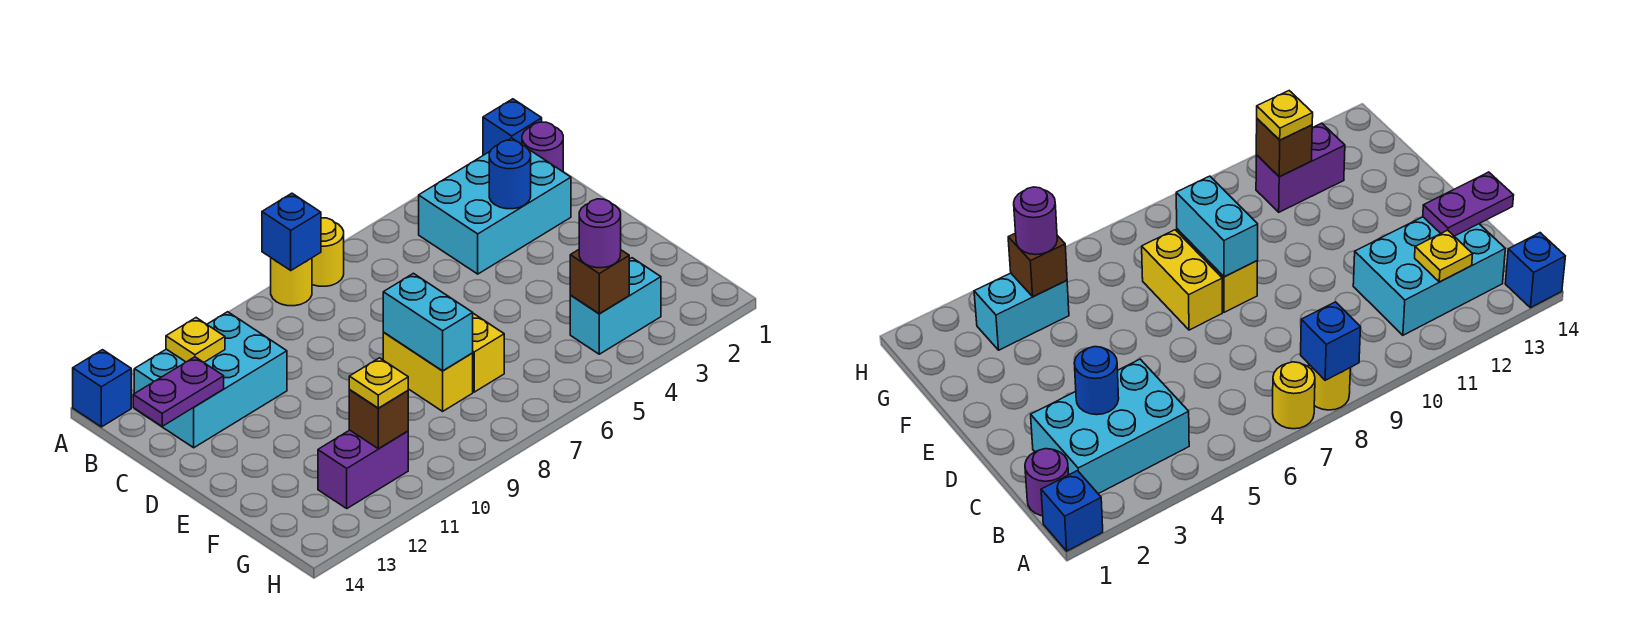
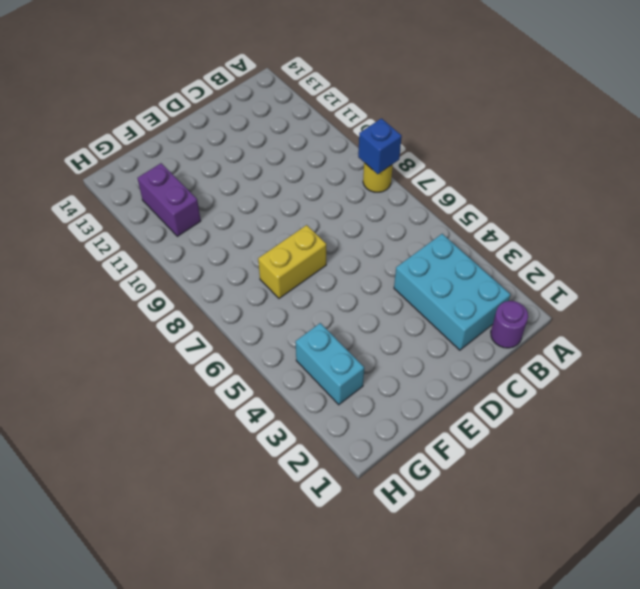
none -> blue 1x1 brick [483,99,542,155]
none -> yellow 1x1 round brick [312,218,344,286]
none -> blue 1x1 brick [73,350,131,427]

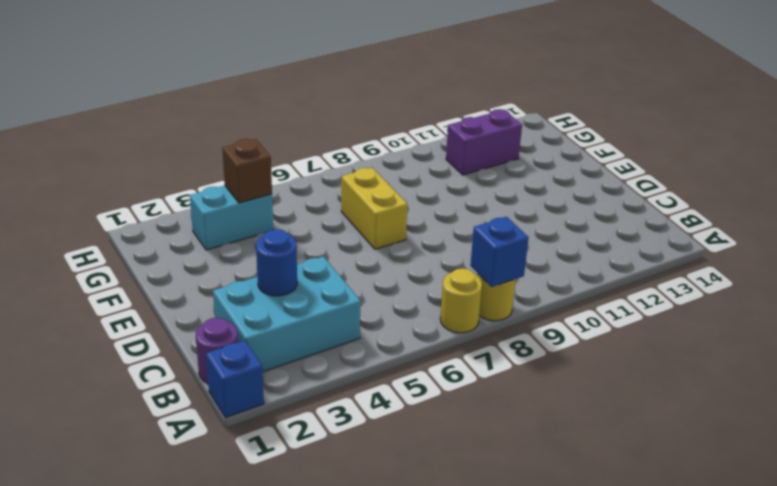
none -> blue 1x1 brick [73,350,131,427]
none -> cyan 2x3 brick [134,312,287,448]
none -> yellow 1x2 brick [383,333,473,411]

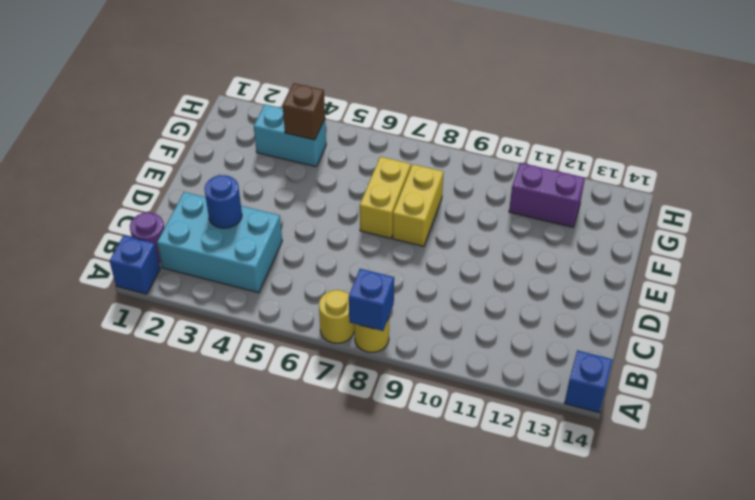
none -> cyan 2x3 brick [134,312,287,448]
none -> yellow 1x1 plate [166,318,225,362]
none -> purple 1x2 plate [133,357,224,426]

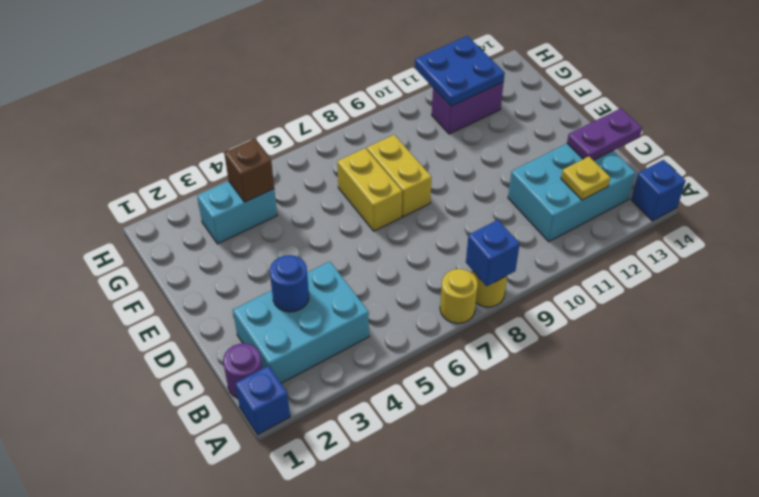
blue 2x2 plate [415,36,505,106] -> brown 1x1 brick [349,390,408,449]
none -> cyan 1x2 brick [383,273,473,371]
none -> purple 1x1 round brick [579,199,621,268]
none -> yellow 1x1 plate [349,358,408,408]

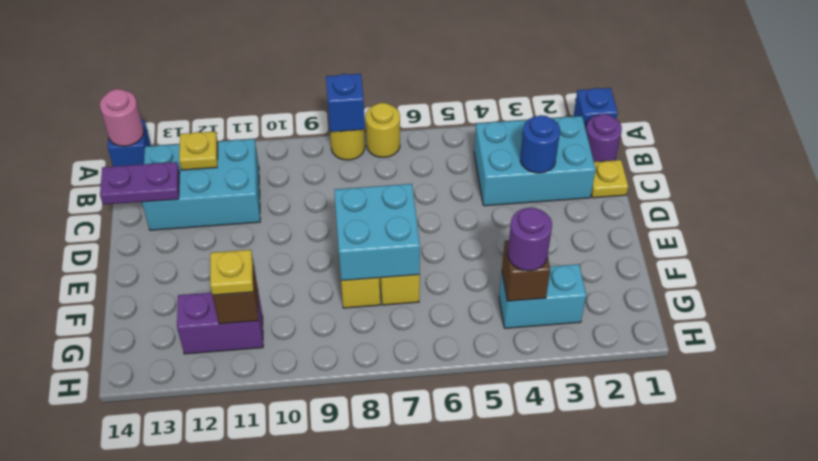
pink 1x1 round brick [100,89,144,146] -> none
yellow 1x1 plate [591,160,628,198] -> none
cyan 2x2 brick [334,184,420,281] -> cyan 1x2 brick [383,273,473,371]

